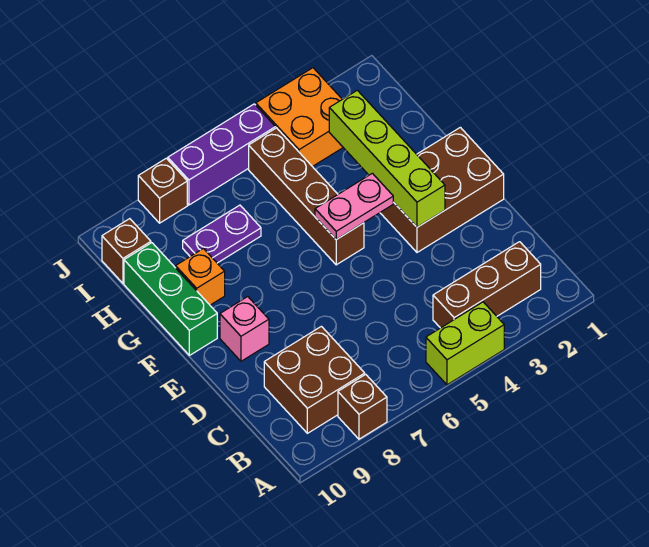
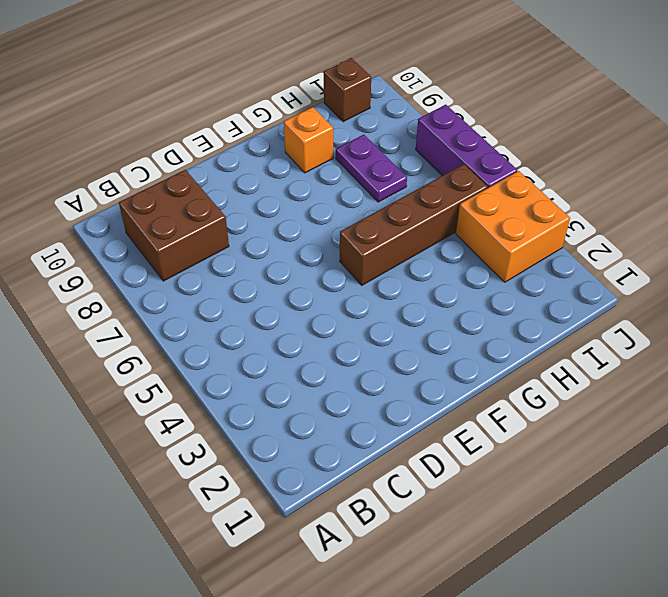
none -> lime 1x2 brick [426,302,504,385]
none -> brown 1x1 brick [338,374,387,439]
none -> brown 1x3 brick [433,242,541,328]

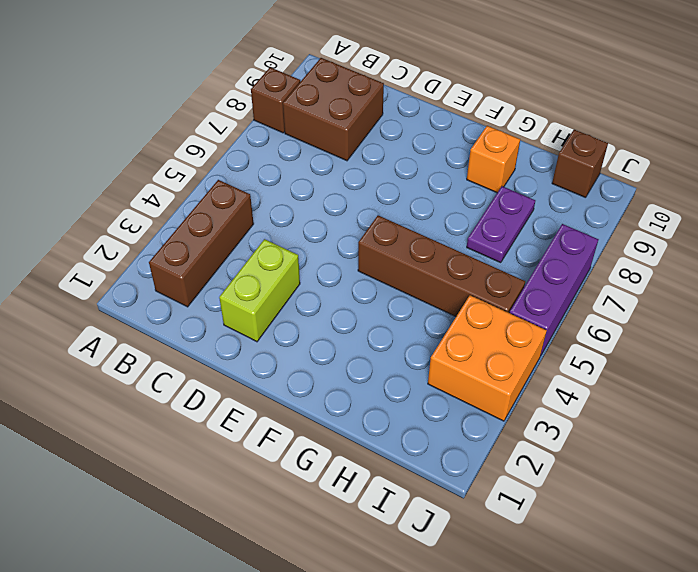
lime 1x2 brick [219,239,300,342] -> lime 1x2 brick moved to [426,302,504,385]
none -> brown 2x3 brick [380,127,504,252]
none -> pink 1x1 brick [220,297,269,361]
none -> green 1x3 brick [124,243,217,355]

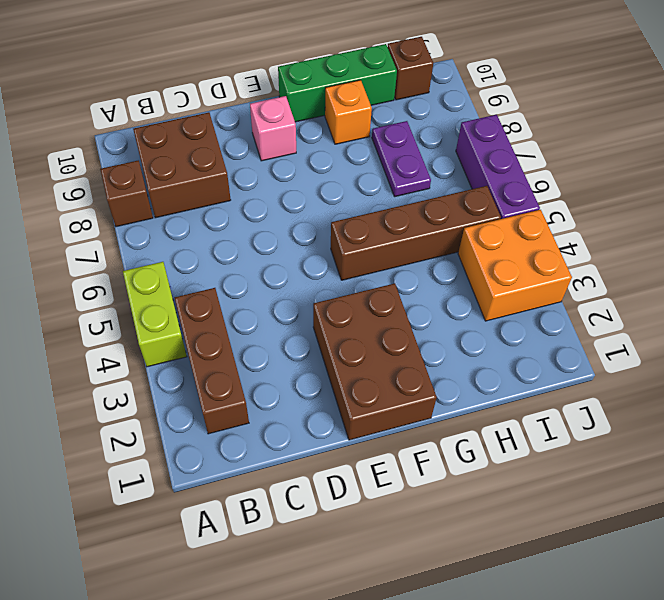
none -> brown 1x1 brick [138,158,187,223]
none -> lime 1x4 brick [329,90,445,227]
none -> pink 1x2 plate [315,173,393,239]

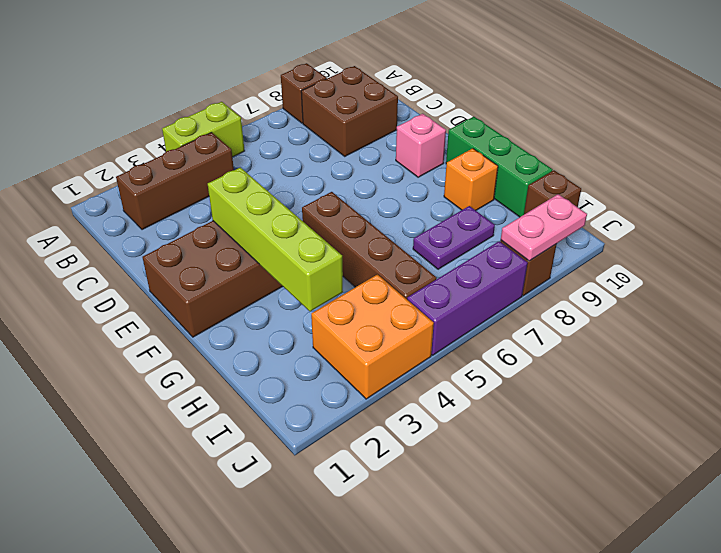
pink 1x2 plate [501,194,587,261] -> pink 1x2 plate moved to [315,173,393,239]

